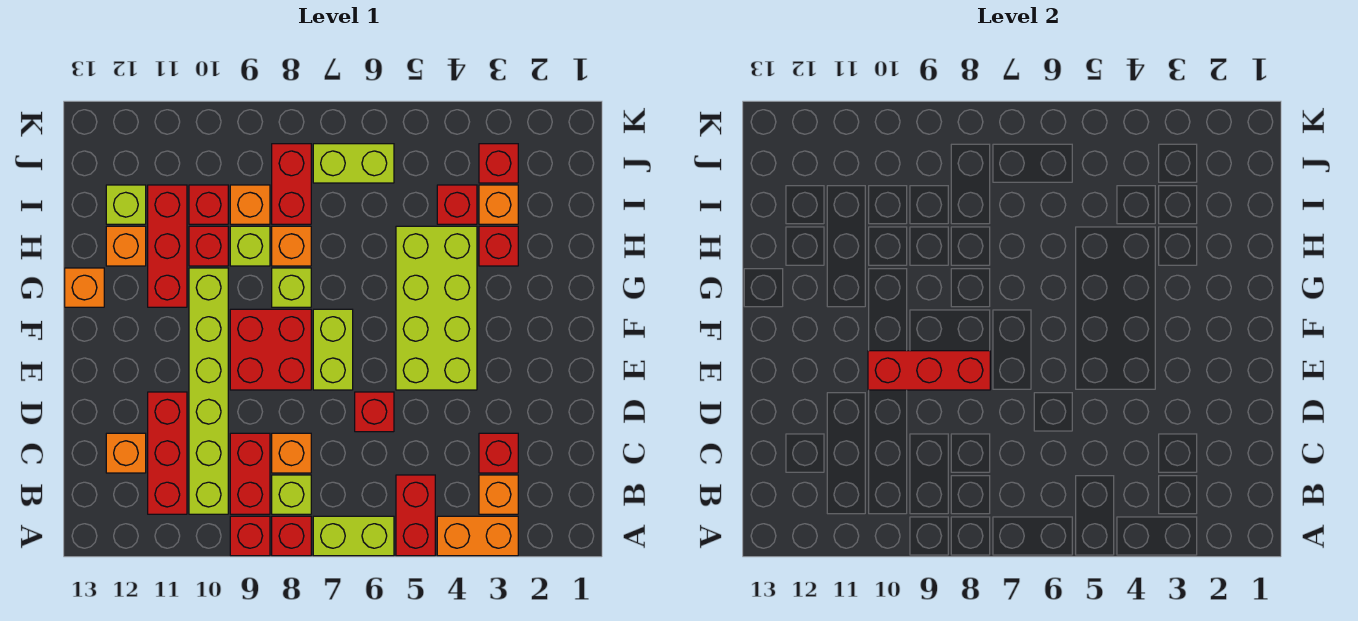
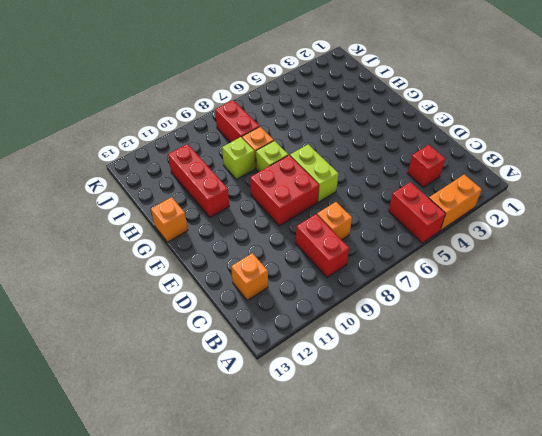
none -> lime 1x2 brick [313,516,394,556]
none -> red 1x1 brick [272,516,311,556]
none -> red 1x1 brick [230,516,270,556]
none -> orange 1x1 brick [479,475,518,514]

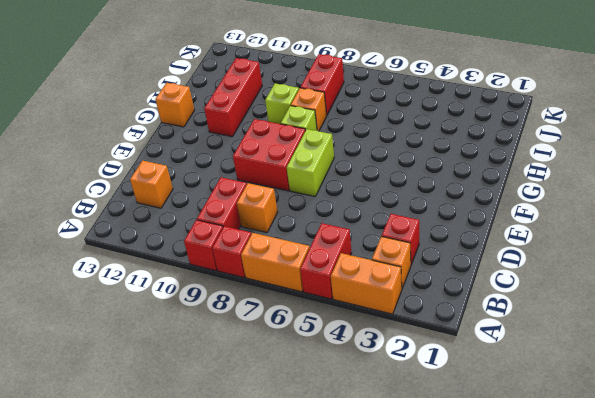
orange 1x2 brick [241,233,310,292] -> lime 1x2 brick [313,516,394,556]
none -> lime 1x1 brick [272,475,311,514]
none -> lime 1x6 brick [189,268,228,514]
none -> red 1x3 brick [148,392,187,514]
none -> red 1x1 brick [355,392,394,432]

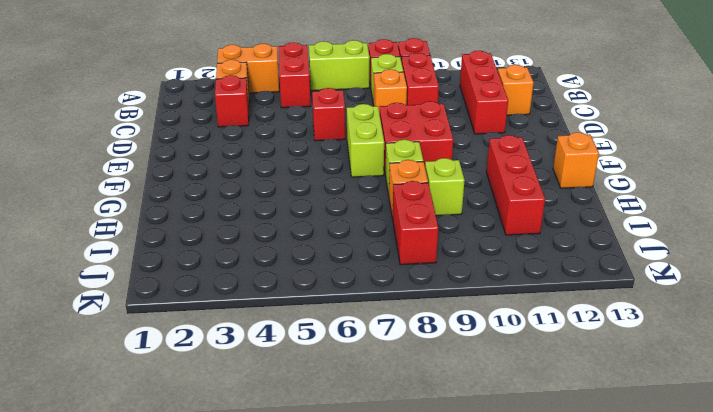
none -> lime 1x6 brick [189,268,228,514]
none -> lime 2x4 brick [396,226,477,390]
none -> red 1x1 brick [479,226,518,266]
none -> red 1x1 brick [189,226,228,266]

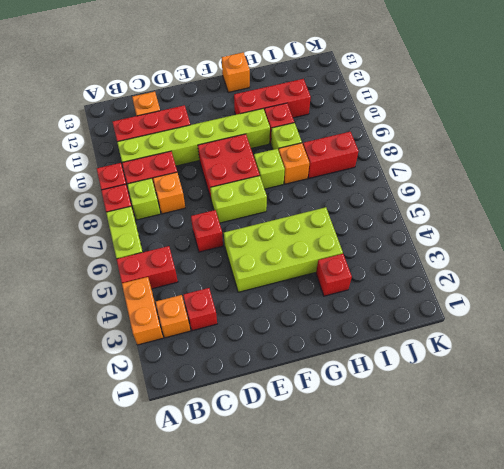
none -> orange 1x1 brick [106,226,146,266]
none -> orange 1x1 brick [479,185,518,224]
none -> red 1x1 brick [437,185,477,224]
none -> orange 1x1 brick [230,185,270,224]

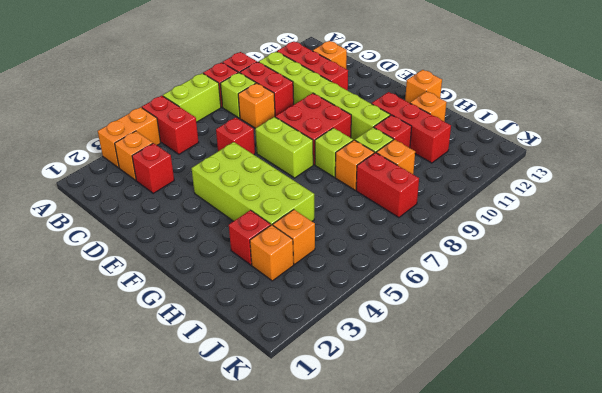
orange 1x1 brick [273,210,315,264] -> red 1x1 brick [437,185,477,224]
none -> red 1x1 brick [189,185,228,224]
none -> lime 1x1 brick [106,185,146,224]
none -> red 1x1 brick [479,144,518,183]
none -> lime 1x2 brick [313,144,394,183]

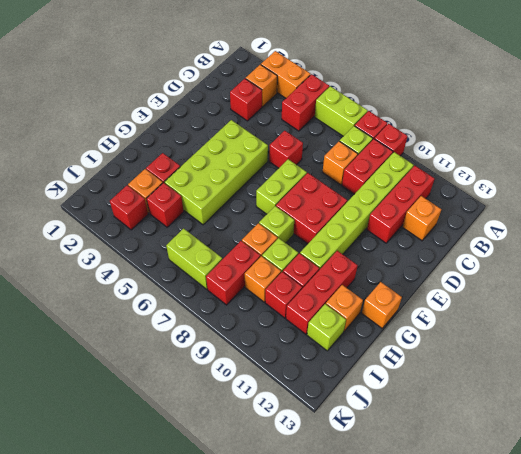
none -> red 1x3 brick [868,351,990,390]

